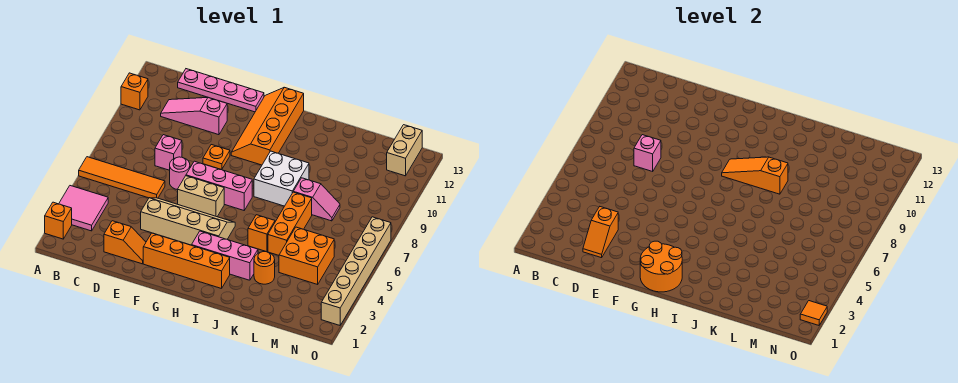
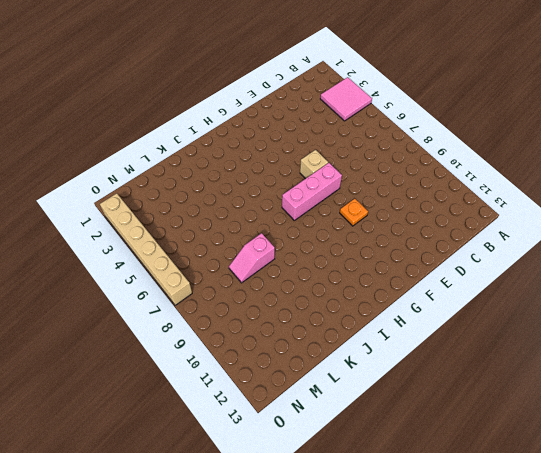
tan 1x1 brick [300,150,328,179] -> tan 1x2 brick [178,176,224,217]
none -> orange 1x1 brick [45,202,72,239]
none -> orange 1x4 tile [79,157,165,198]
none -> orange 1x1 brick [121,73,148,110]

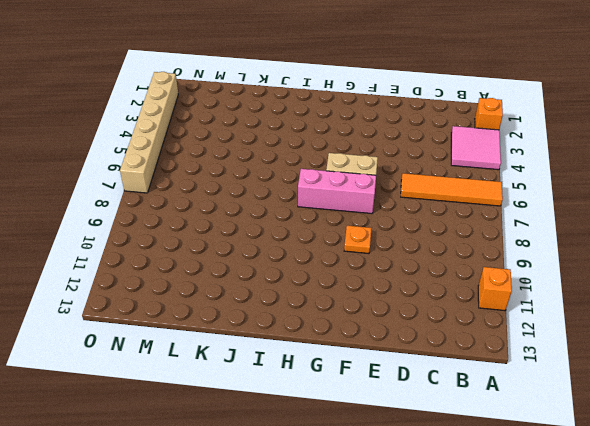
none -> pink 1x3 slope [161,98,227,135]
none -> pink 1x4 plate [178,69,264,112]
none -> orange 1x2 slope [104,221,146,264]

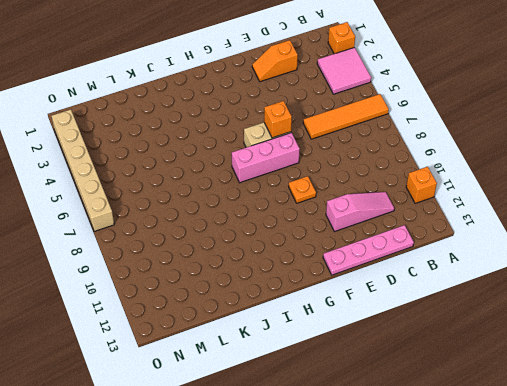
orange 1x1 brick [264,101,292,138] -> orange 1x1 brick moved to [248,215,275,252]
none -> pink 1x1 brick [155,135,182,170]
none -> tan 2x4 slope [141,198,235,245]
none -> pink 1x1 round brick [170,157,190,190]

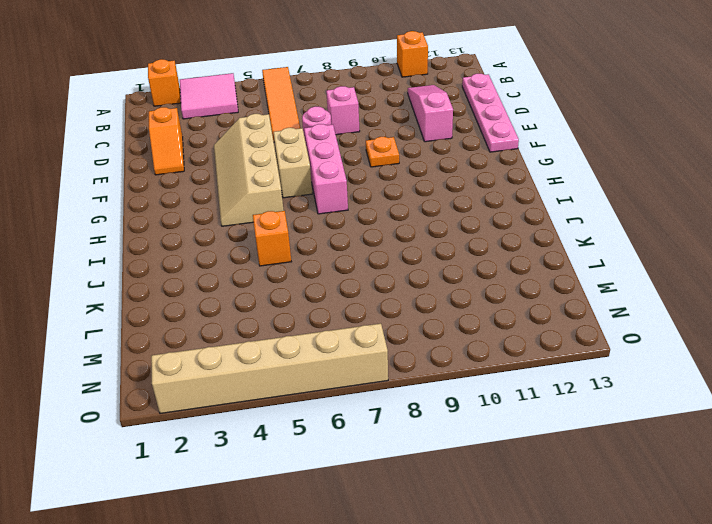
tan 2x4 slope [214,114,284,226] -> tan 2x4 slope turned to [141,198,235,245]
none -> orange 1x4 brick [143,233,230,289]
none -> orange 2x4 slope [231,87,304,165]
none -> pink 1x3 brick [192,231,258,280]

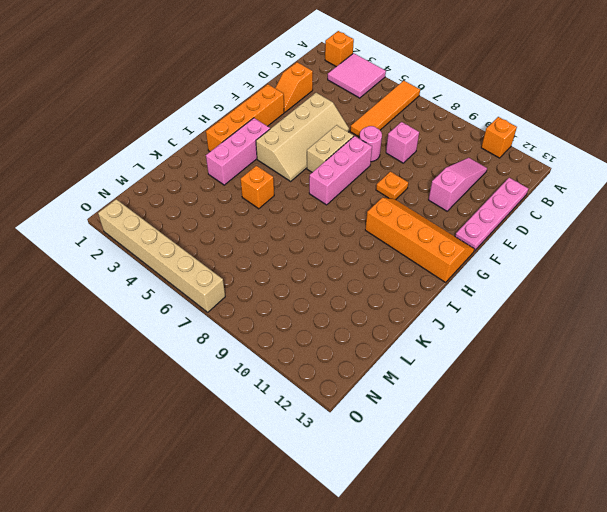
none -> white 2x2 brick [254,151,309,206]
none -> orange 1x1 round brick [254,252,275,284]
none -> orange 1x3 brick [268,192,312,255]

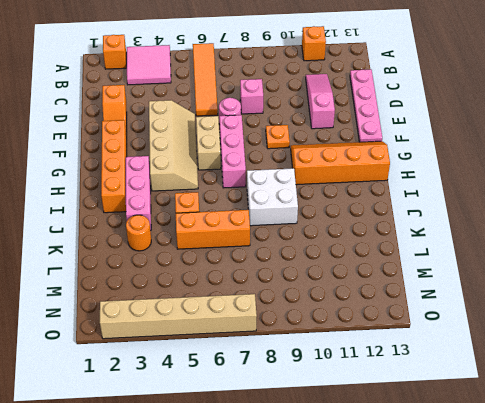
none -> pink 1x2 slope [294,178,340,221]
none -> orange 2x2 brick [279,227,334,284]
none -> tan 1x2 brick [387,125,422,176]

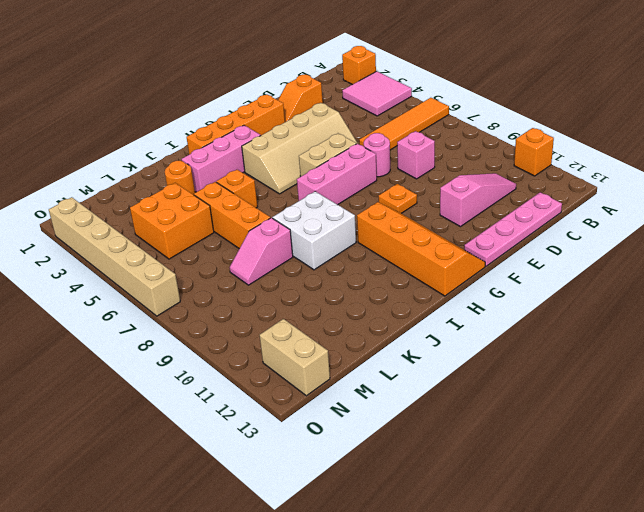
none -> orange 1x2 slope [583,207,618,258]
none -> pink 1x1 brick [634,135,661,171]
none -> orange 2x2 round brick [640,241,682,292]

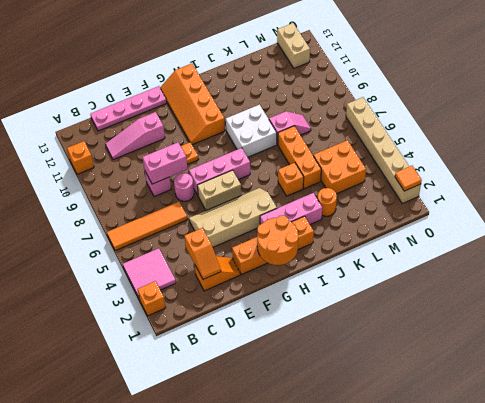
pink 1x2 brick [143,142,188,184] -> pink 1x1 brick [634,135,661,171]
none -> orange 1x3 slope [722,157,788,194]

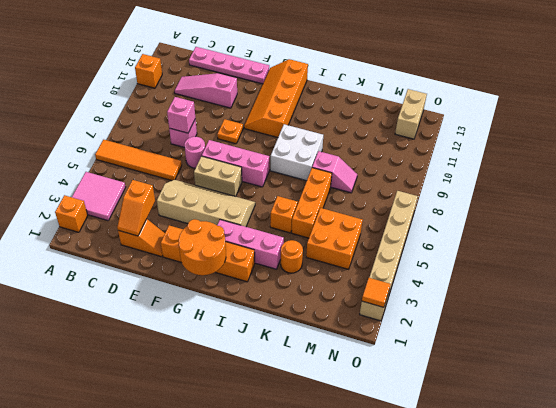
none -> orange 1x3 slope [722,157,788,194]

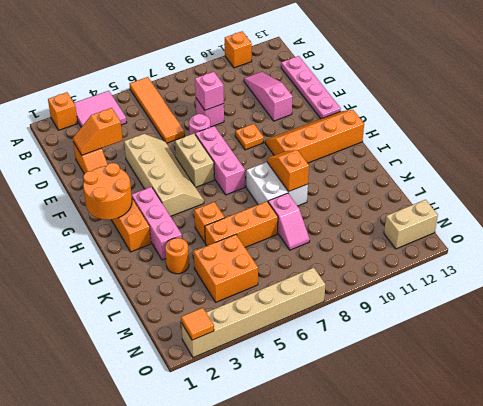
orange 1x2 slope [267,150,309,192] -> orange 1x3 slope [722,157,788,194]

